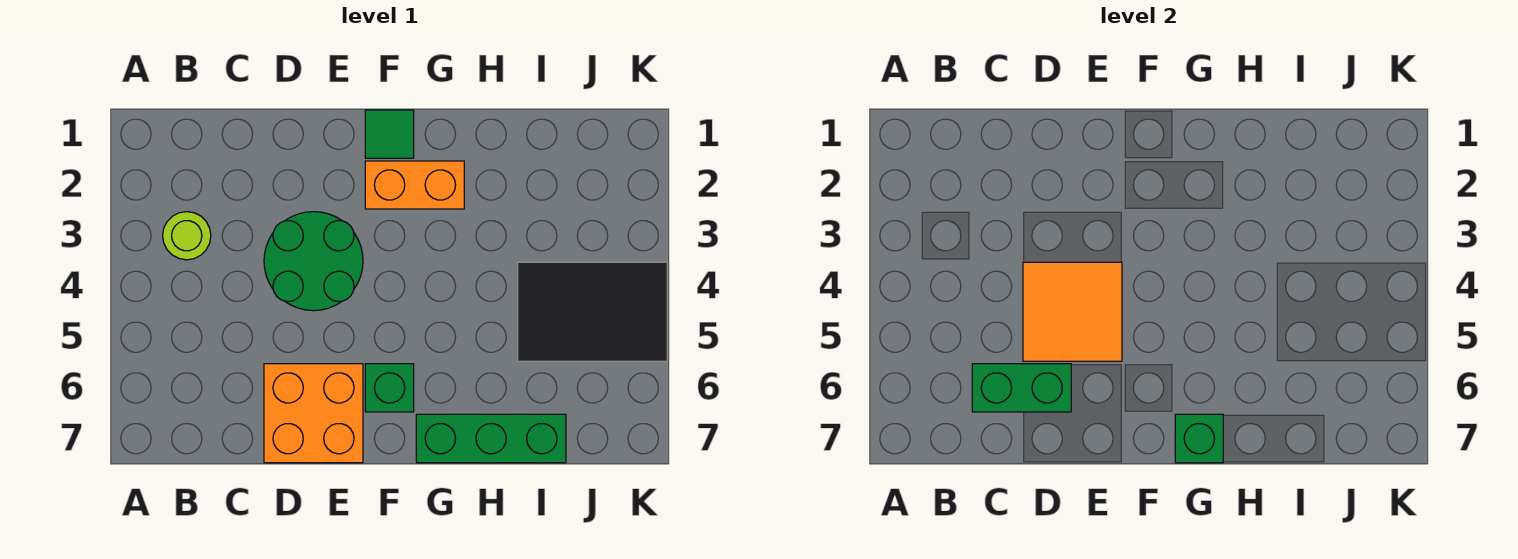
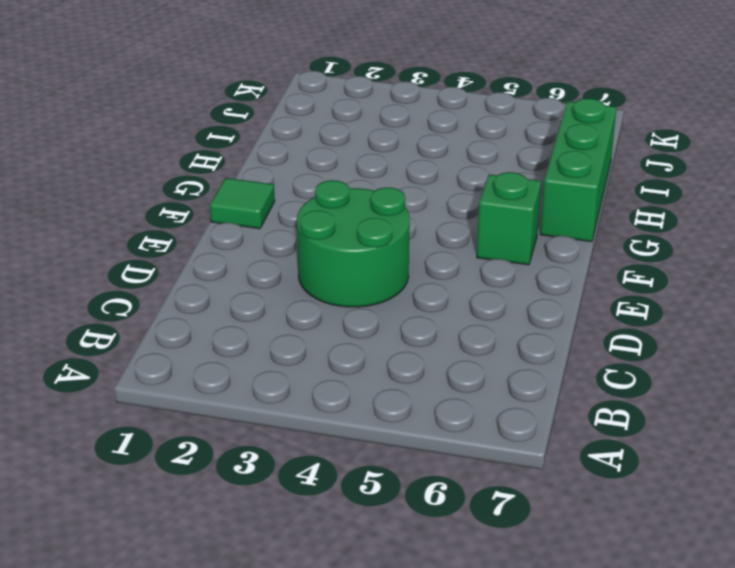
none -> lime 1x1 round brick [163,212,211,260]
none -> orange 2x2 brick [264,364,363,463]

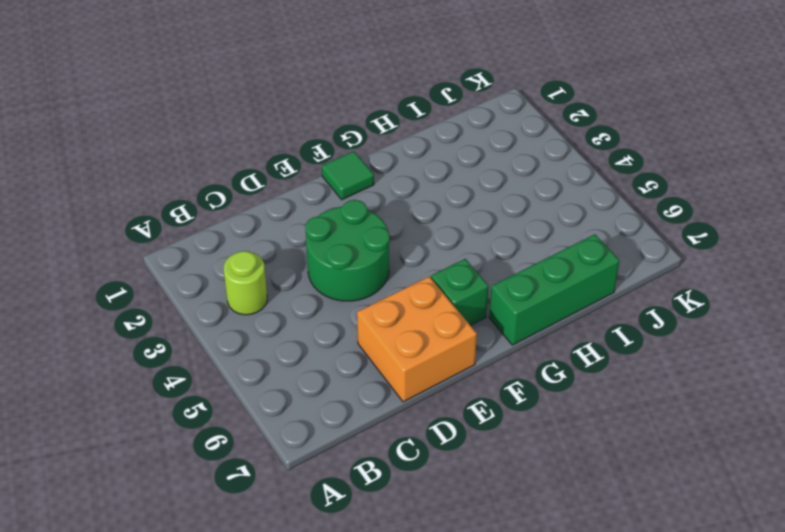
none -> orange 1x2 brick [365,161,464,209]
none -> black 2x3 tile [518,262,667,361]

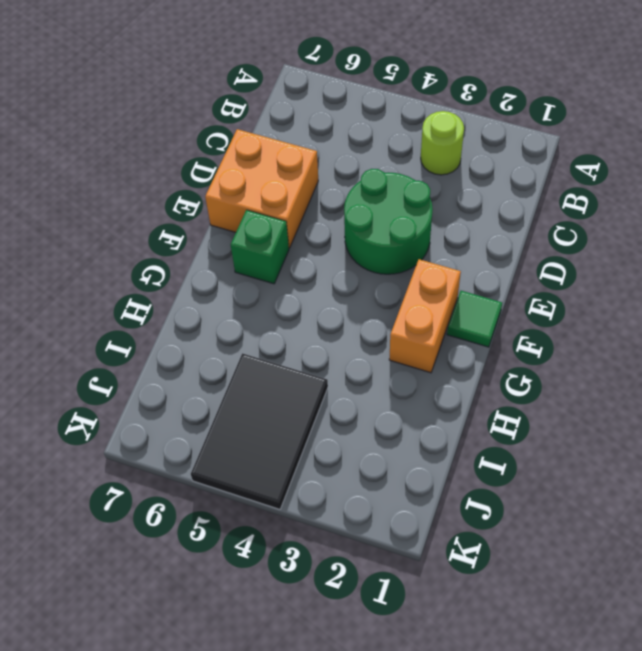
none -> green 1x3 brick [416,414,566,463]
none -> green 1x2 brick [972,364,1071,412]

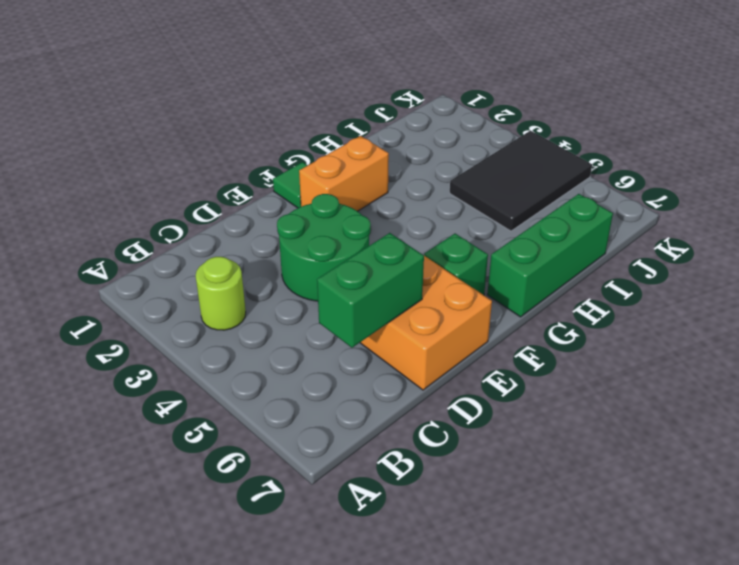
none -> orange 2x2 tile [1023,262,1122,361]
none -> green 1x1 brick [1175,414,1223,463]

